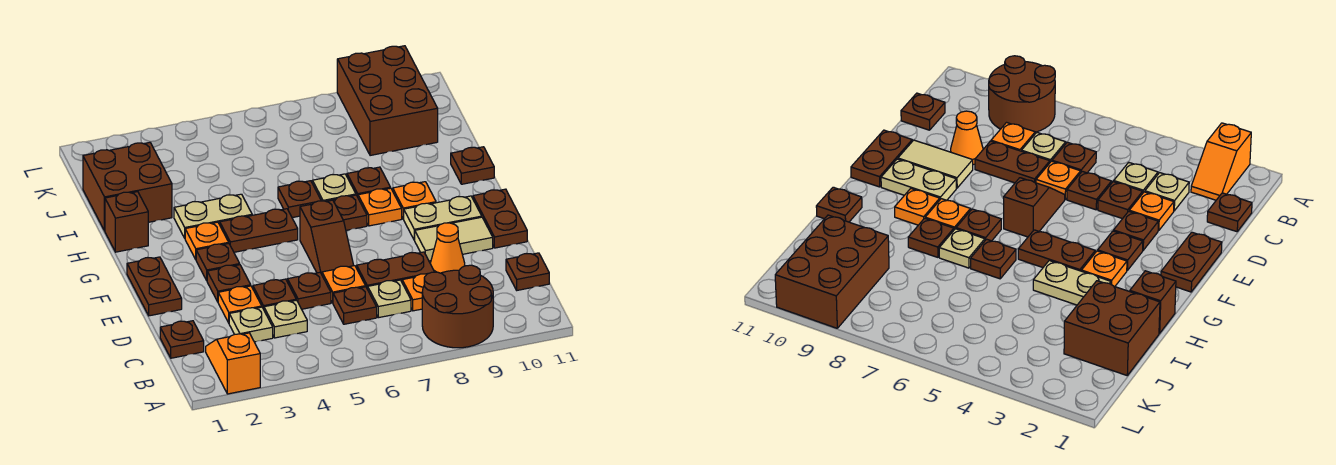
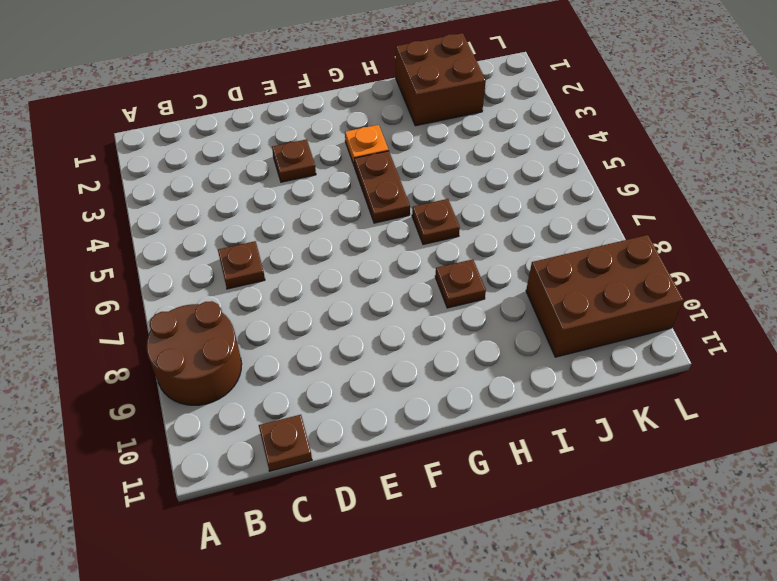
none -> orange 1x2 slope [206,333,260,394]
none -> brown 1x1 plate [160,321,204,358]
none -> tan 1x1 plate [229,307,273,342]
none -> tan 1x1 plate [264,300,307,338]

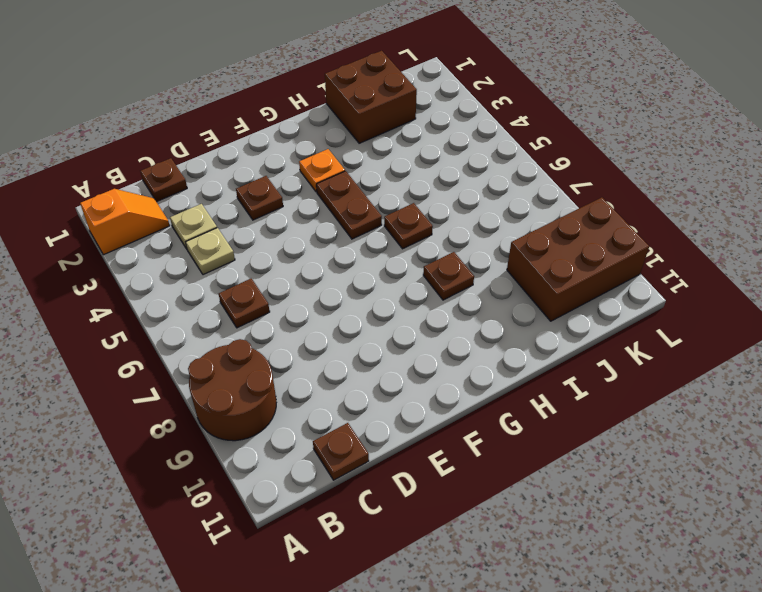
none -> tan 1x1 plate [368,280,411,318]
none -> orange 1x1 plate [402,274,427,311]
none -> orange 1x1 plate [218,286,262,323]
none -> brown 1x1 plate [253,279,296,309]

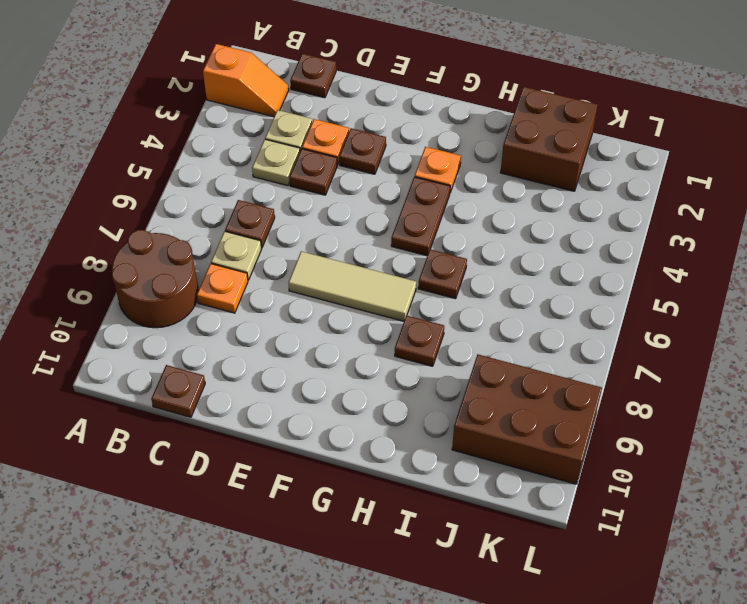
tan 1x3 tile [288,251,416,321] -> brown 1x1 plate [329,195,367,230]
none -> brown 1x1 plate [287,272,331,309]
none -> orange 1x1 plate [322,266,366,303]
none -> brown 1x2 plate [357,252,434,289]
none -> orange 1x1 cone [430,223,465,273]

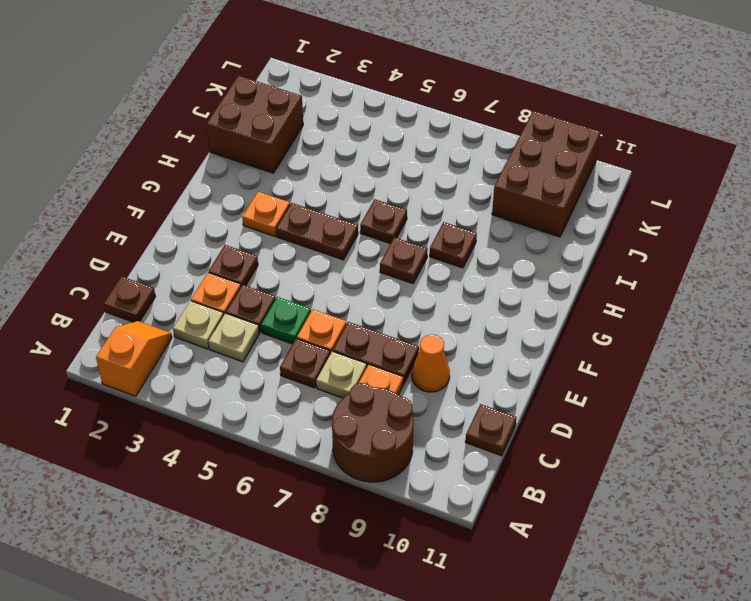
green 1x1 plate [261,297,311,344] -> brown 1x1 plate [287,272,331,309]
none -> brown 1x2 plate [127,257,182,316]
none -> brown 1x2 slope [300,200,354,274]
none -> tan 1x2 tile [415,217,493,261]
none -> brown 1x2 plate [473,189,527,248]

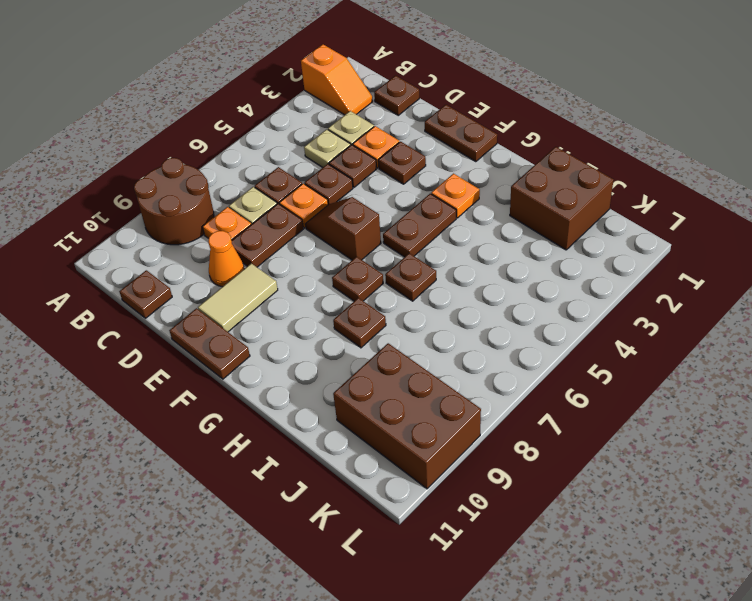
none -> brown 1x1 plate [196,244,240,280]
none -> tan 1x2 plate [404,196,482,240]
none -> orange 1x1 plate [358,188,402,226]
none -> orange 1x1 plate [393,182,436,219]

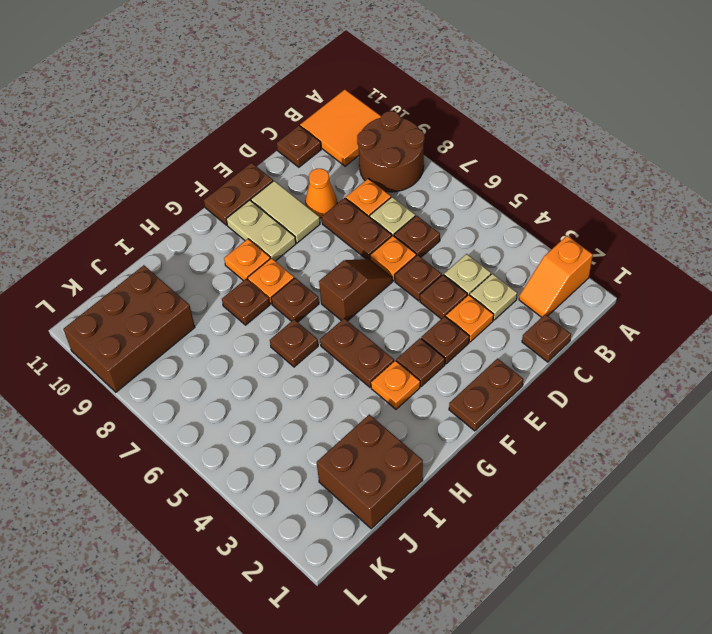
orange 2x2 tile [300,89,381,166] -> none
none -> brown 1x1 brick [105,192,148,252]
none -> tan 1x2 plate [174,194,252,238]
none -> tan 1x1 plate [312,174,356,201]
none -> brown 1x1 plate [451,147,494,184]

